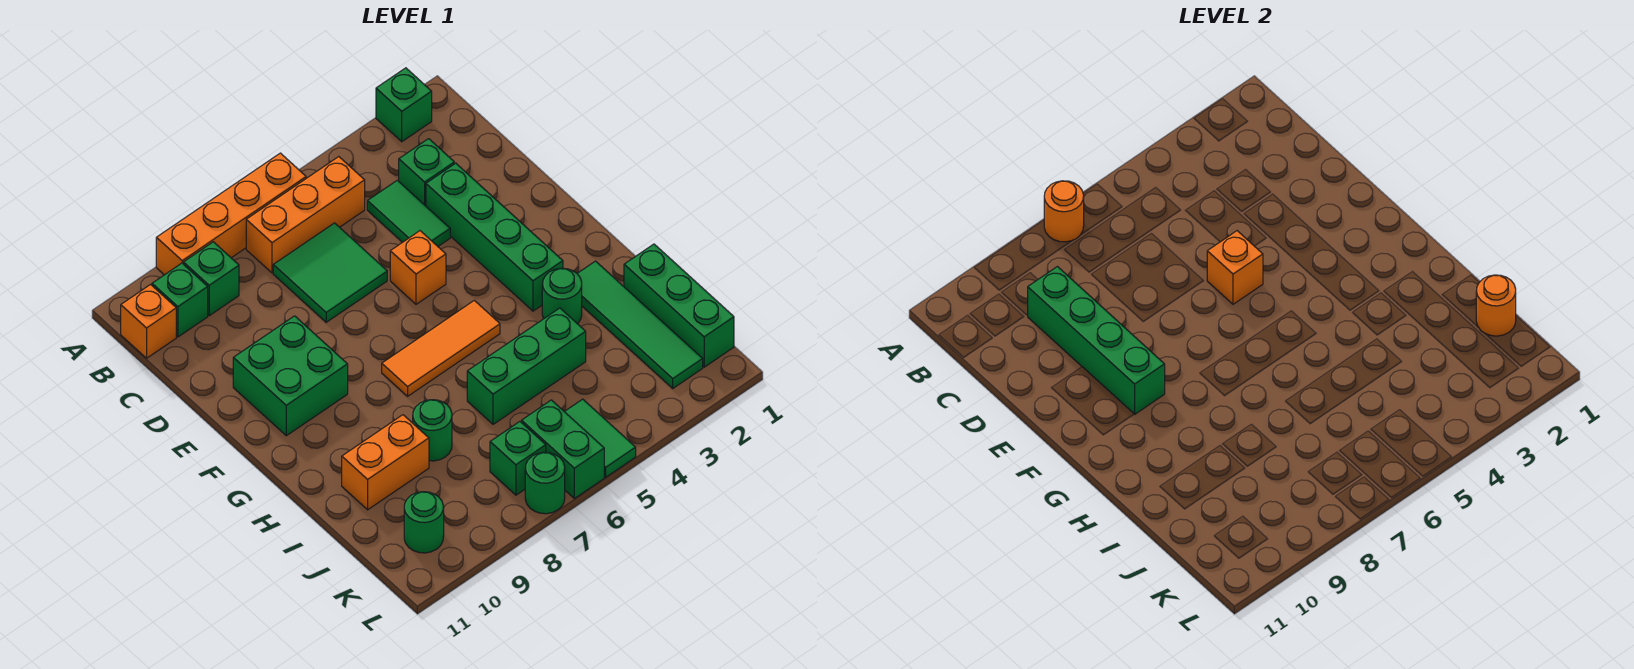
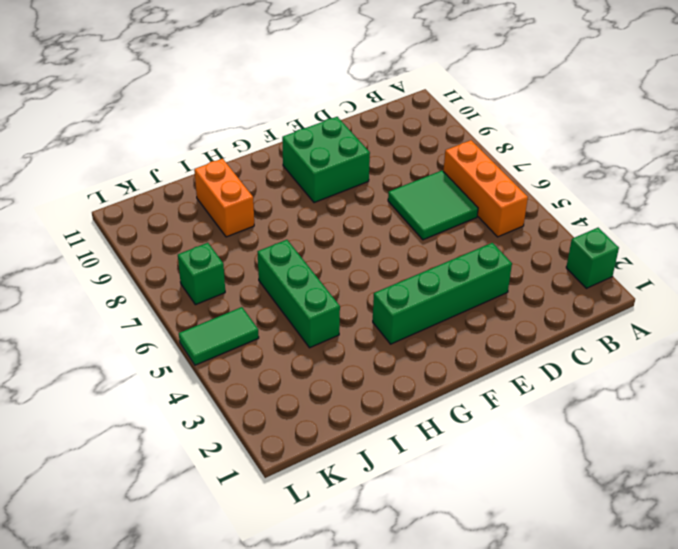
none -> orange 1x4 brick [156,153,306,275]
none -> green 1x1 brick [183,242,239,316]
none -> green 1x1 brick [152,263,208,337]

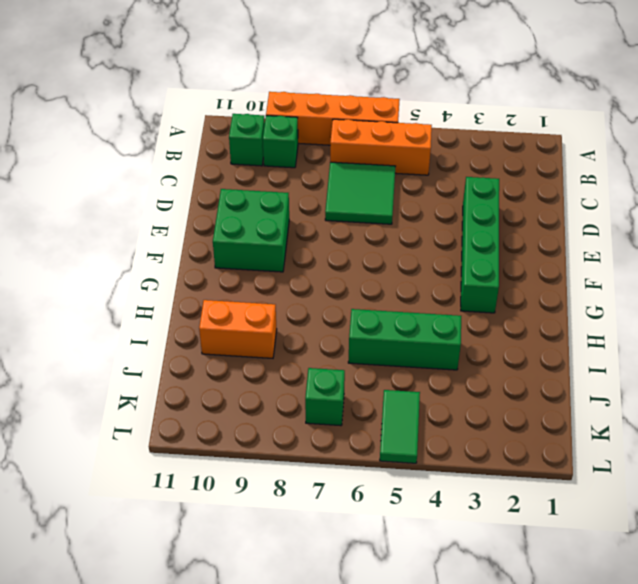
none -> green 1x1 brick [376,68,432,142]
none -> orange 1x1 brick [121,285,176,358]
none -> green 1x1 brick [399,139,454,206]

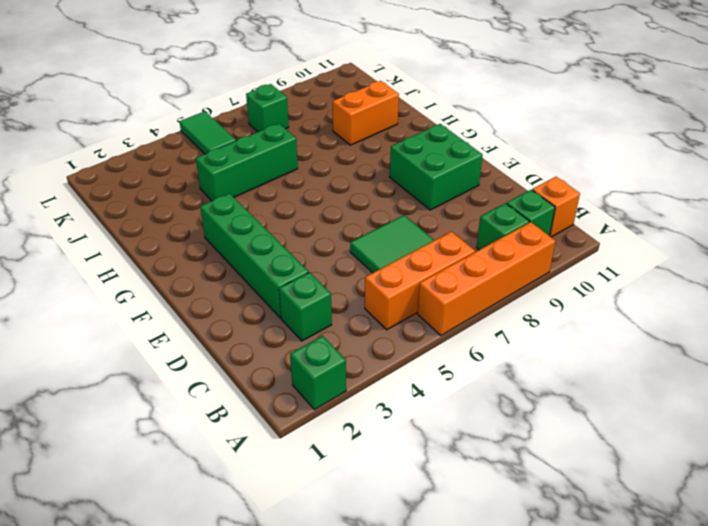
none -> green 1x2 tile [367,180,450,246]
none -> orange 1x1 brick [390,231,446,304]
none -> orange 1x3 tile [382,300,500,396]

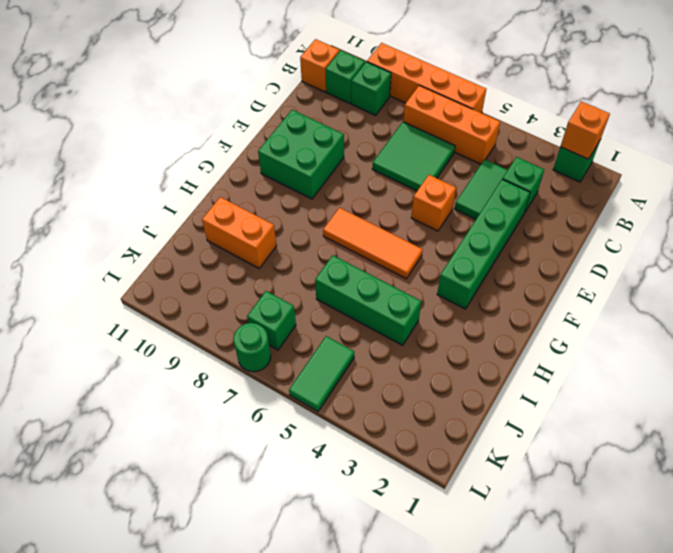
orange 1x1 brick [560,101,610,159] -> orange 1x1 brick moved to [1207,231,1263,304]
none -> green 1x4 tile [577,261,703,388]
none -> green 1x1 round brick [542,268,582,324]
none -> green 1x3 brick [624,244,734,367]

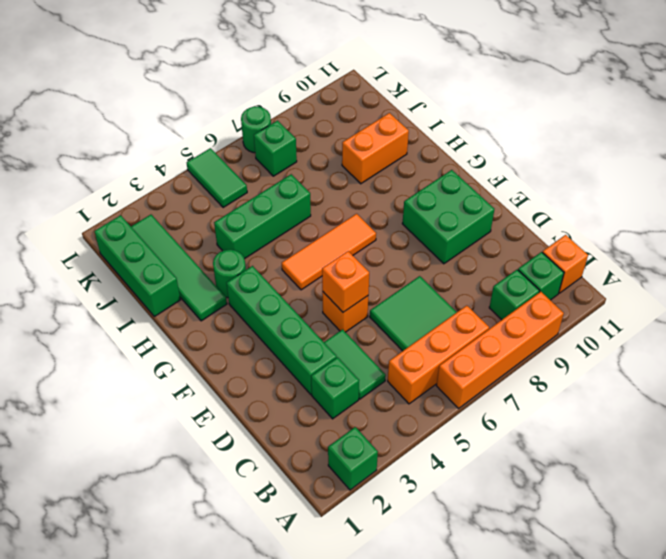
none -> green 1x1 round brick [413,400,452,461]
none -> green 1x2 brick [522,400,604,498]
none -> green 1x1 round brick [404,492,444,553]

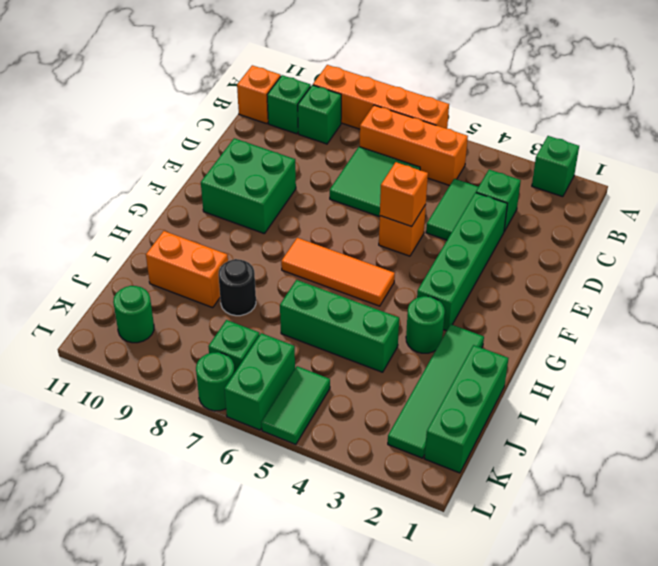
black 1x1 round brick [218,259,256,316] -> green 1x1 round brick [413,400,452,461]
none -> orange 1x1 round brick [1044,181,1084,242]
none -> green 1x4 brick [1028,267,1165,414]
none -> orange 1x1 round brick [1476,275,1516,336]

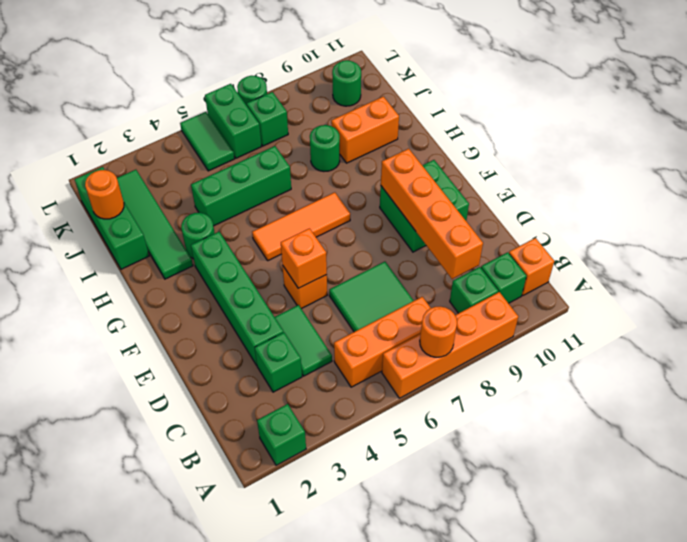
orange 1x4 brick [381,149,483,279] -> green 1x4 brick [1028,267,1165,414]

